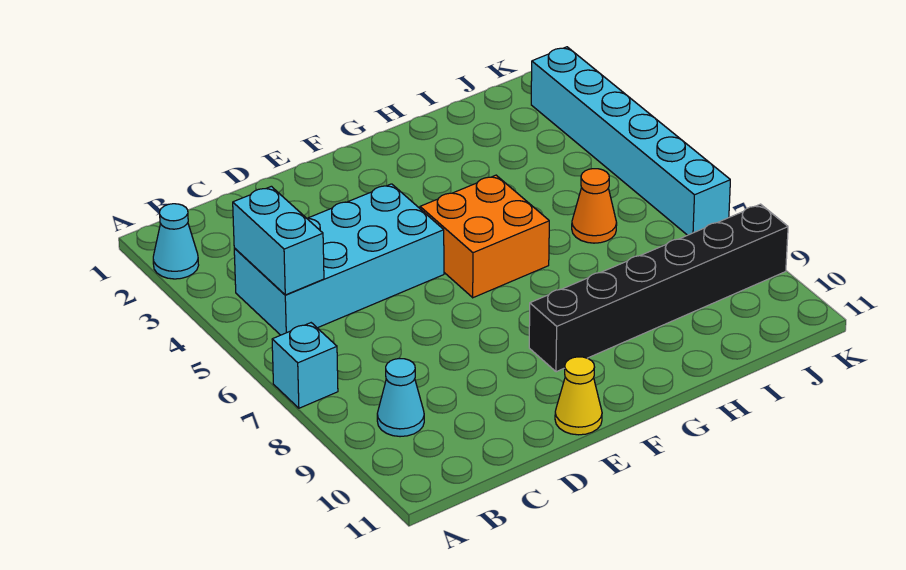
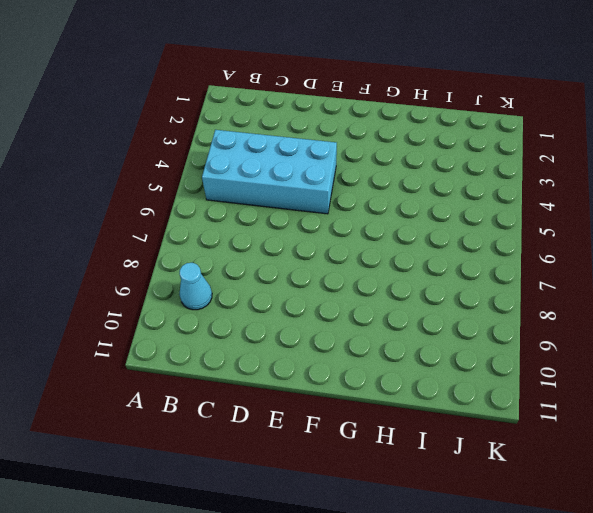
none -> cyan 1x1 cone [153,204,199,279]
none -> cyan 1x1 brick [272,323,338,408]

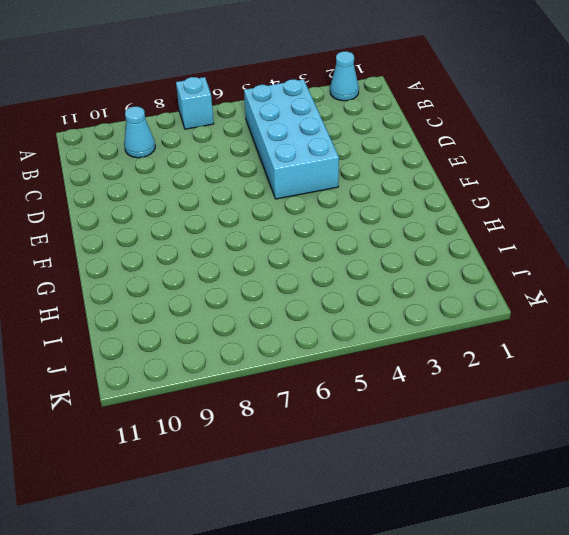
none -> yellow 1x1 cone [555,357,602,435]
none -> orange 2x2 brick [420,175,549,298]

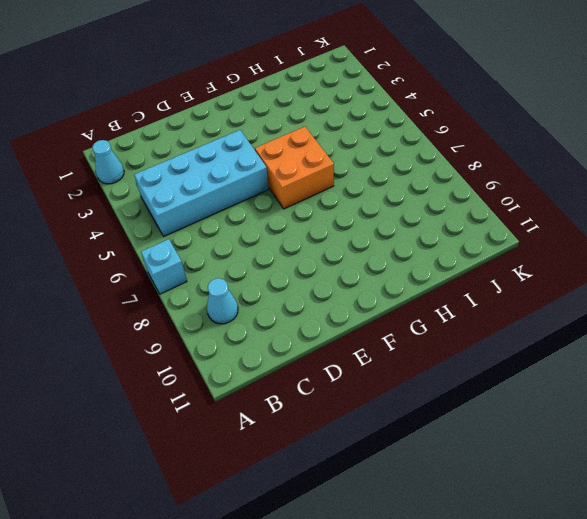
none -> yellow 1x1 cone [555,357,602,435]
none -> black 1x6 brick [529,204,788,372]

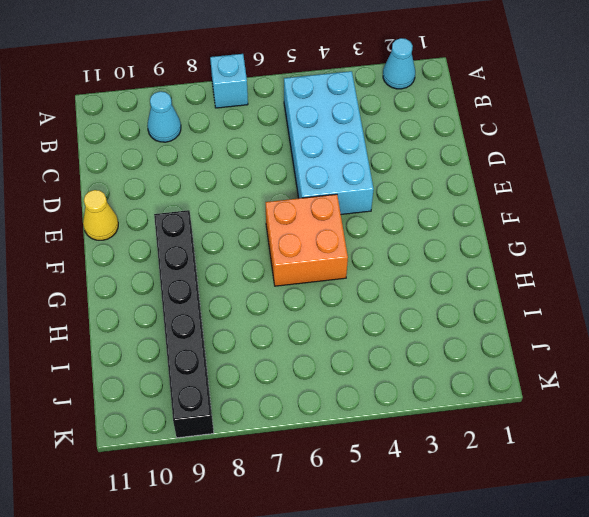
none -> orange 1x1 cone [572,169,617,243]
none -> cyan 1x6 brick [531,47,730,235]

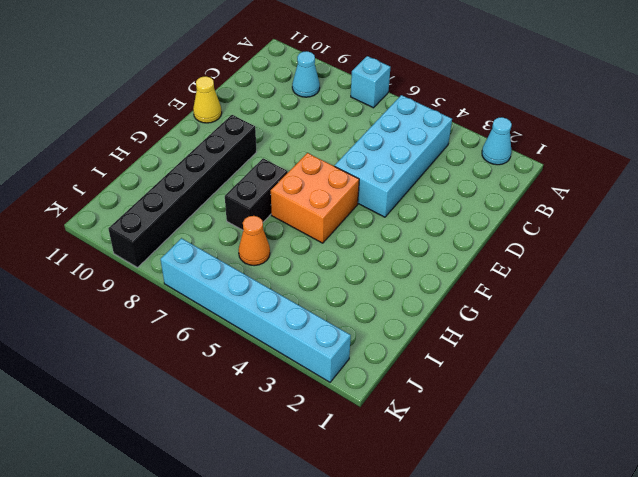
black 1x2 brick [225,158,288,230] -> none
none -> cyan 1x2 brick [233,186,324,295]

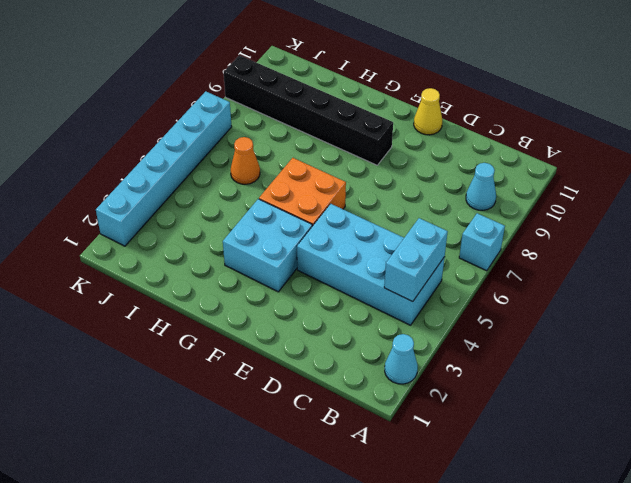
cyan 2x2 brick [223,199,312,292] -> none

